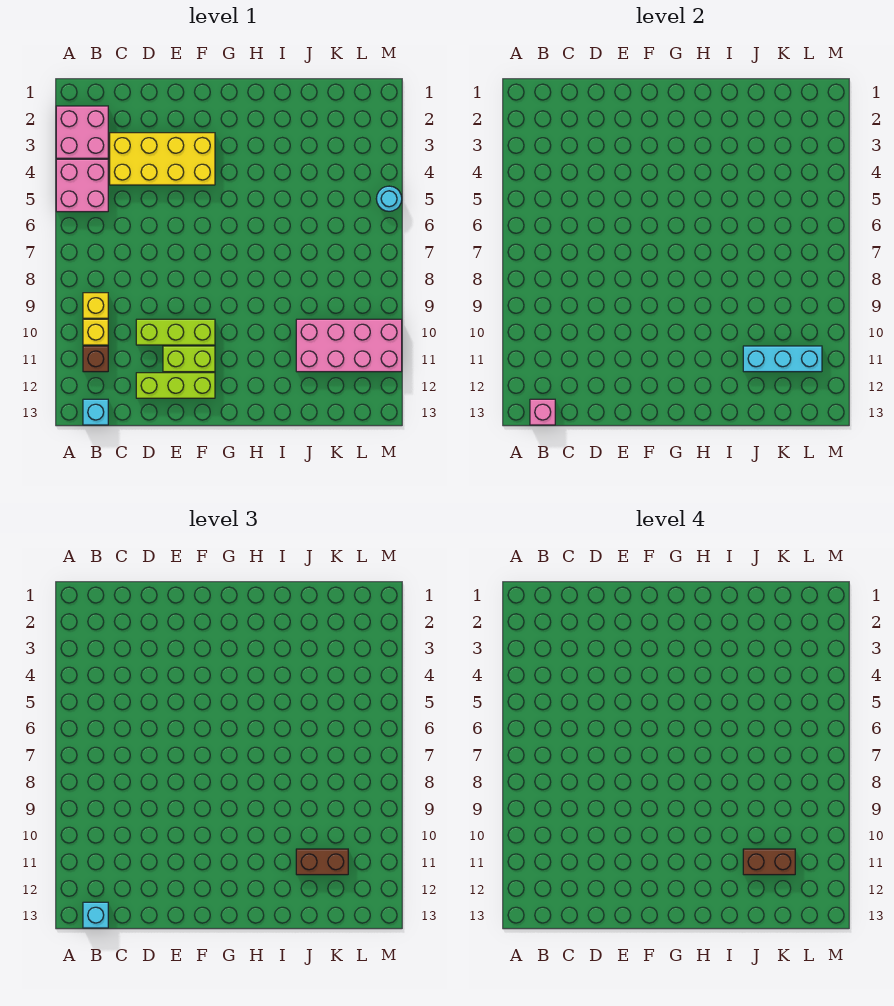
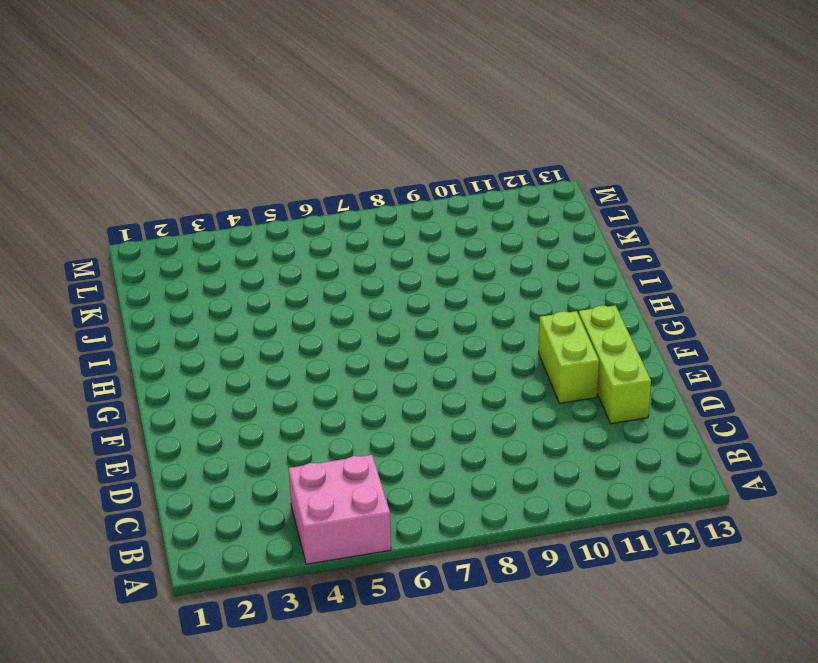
none -> pink 2x2 brick [56,106,108,158]
none -> yellow 1x1 brick [83,293,108,318]
none -> yellow 1x1 brick [83,319,108,345]

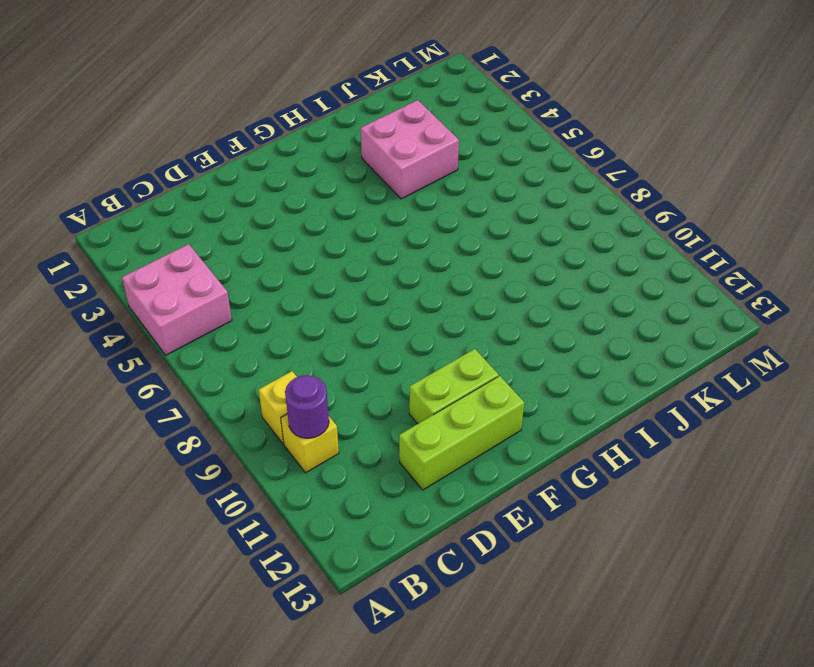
purple 1x1 round brick [285,375,329,438] -> none
pink 2x2 brick [361,100,459,199] -> pink 2x2 brick moved to [56,106,108,158]
none -> brown 1x1 brick [83,346,108,372]
none -> cyan 1x1 brick [83,399,108,425]
none -> yellow 2x4 brick [110,133,215,185]

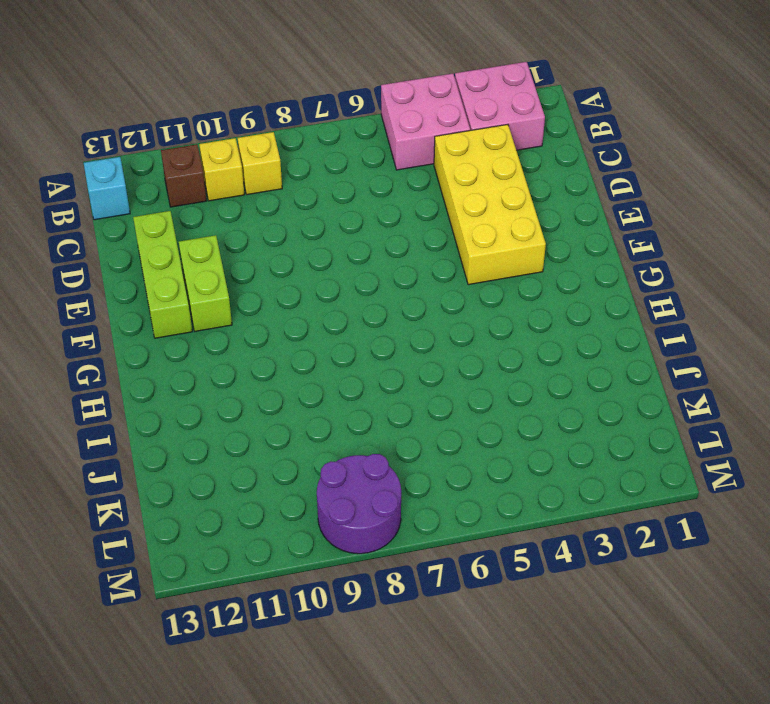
purple 2x2 round brick [317,454,401,554] -> none
none -> lime 1x3 brick [136,319,215,345]
none -> pink 2x4 brick [296,319,402,372]
none -> cyan 1x1 round brick [376,186,402,211]

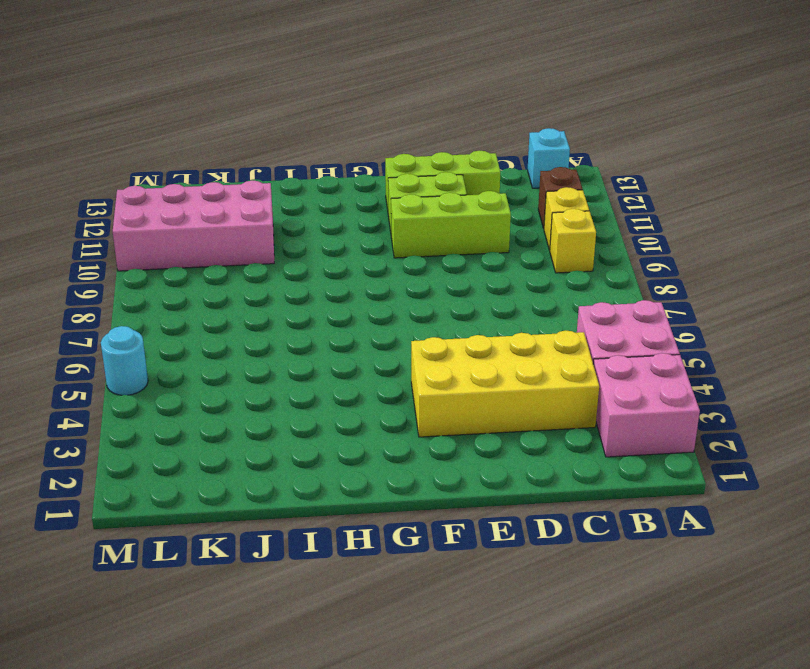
none -> pink 1x1 brick [530,399,555,425]
none -> cyan 1x3 brick [743,346,822,372]
none -> cyan 1x1 brick [83,902,108,928]

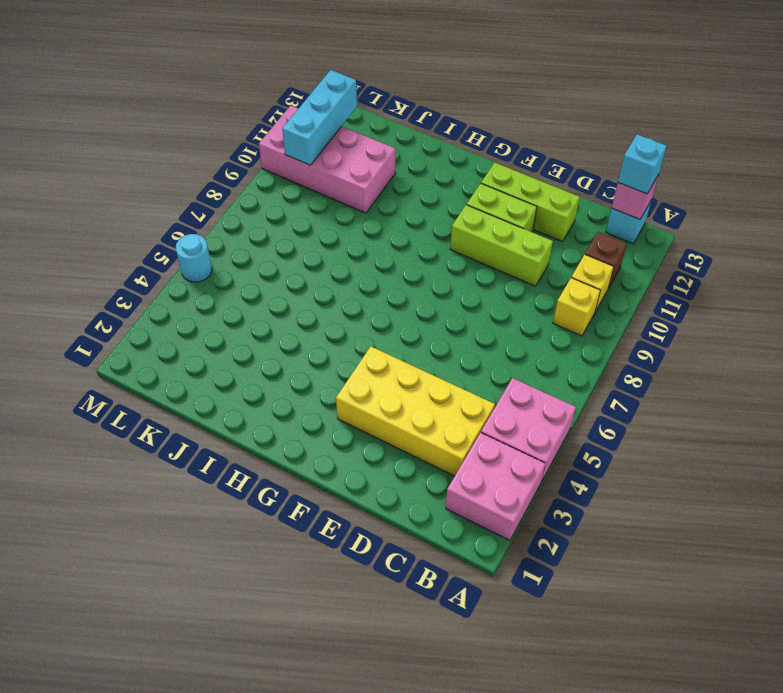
cyan 1x3 brick [282,70,357,165] -> cyan 1x3 brick turned to [743,346,822,372]
none -> brown 1x2 brick [296,849,348,875]
none -> brown 1x2 brick [743,849,795,875]

